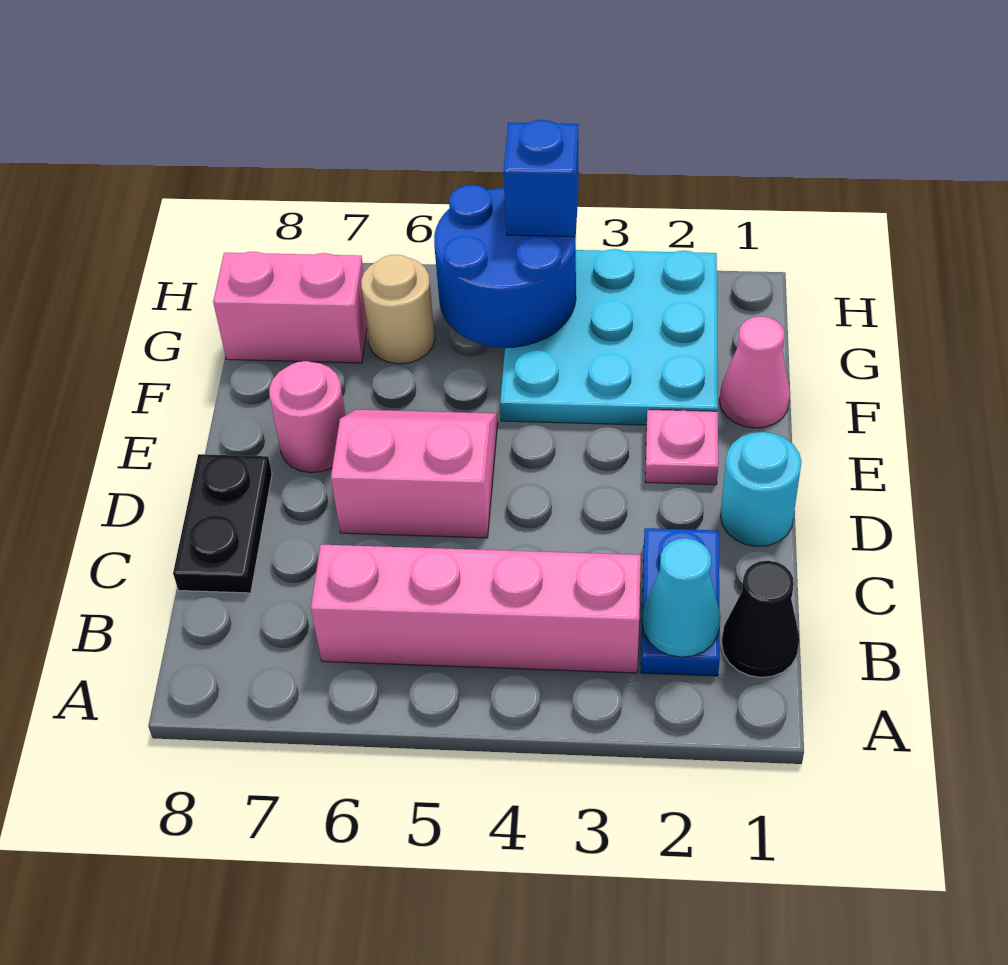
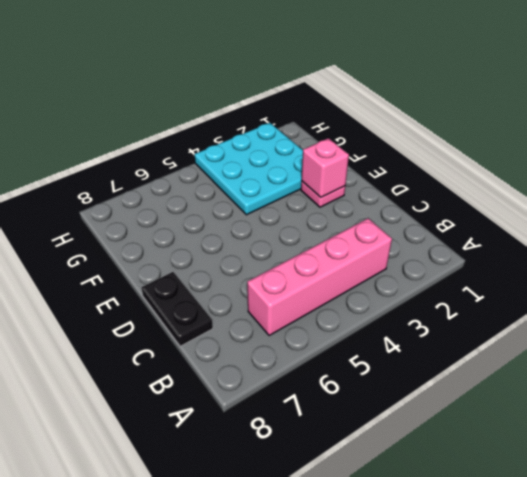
pink 1x1 brick [301,138,349,197] -> none
none -> black 1x1 cone [722,561,800,677]
none -> blue 1x2 plate [641,528,720,676]
none -> cyan 1x1 round brick [721,432,802,546]

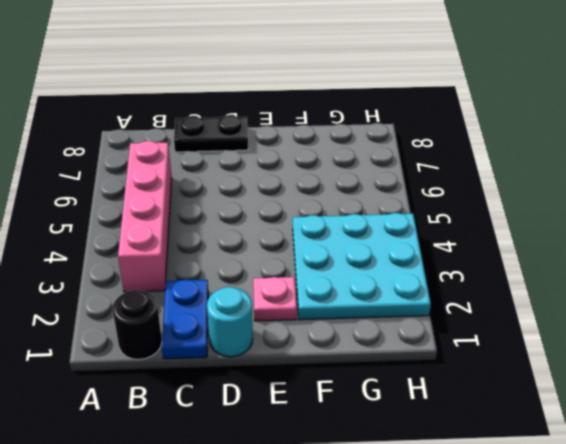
black 1x1 round brick [113,290,162,360] -> black 1x1 cone [722,561,800,677]
blue 1x2 plate [162,280,208,359] -> blue 1x2 plate turned to [641,528,720,676]
none -> pink 2x2 slope [331,409,498,538]
none -> pink 1x1 round brick [269,361,345,473]
none -> pink 1x1 cone [720,316,790,428]

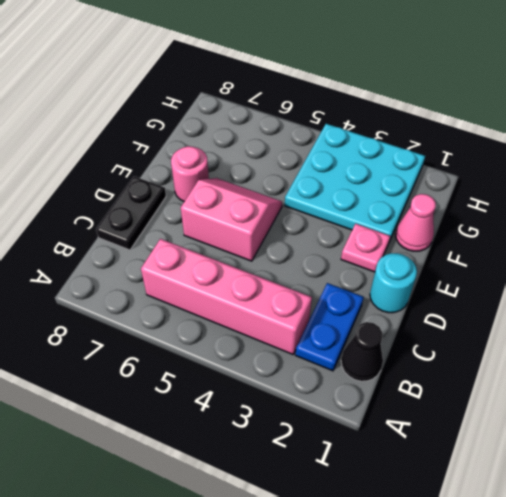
none -> tan 1x1 round brick [361,255,435,364]
none -> pink 1x2 brick [213,252,367,363]
none -> cyan 1x1 cone [642,538,720,657]

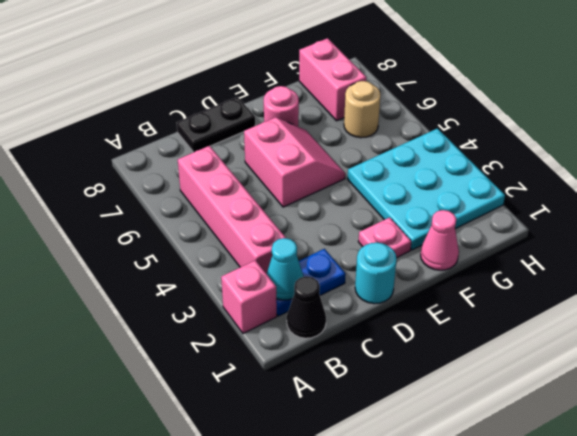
pink 1x1 brick [221,260,277,333] -> none
none -> blue 2x2 round brick [434,185,576,348]
none -> blue 1x1 brick [504,120,578,237]

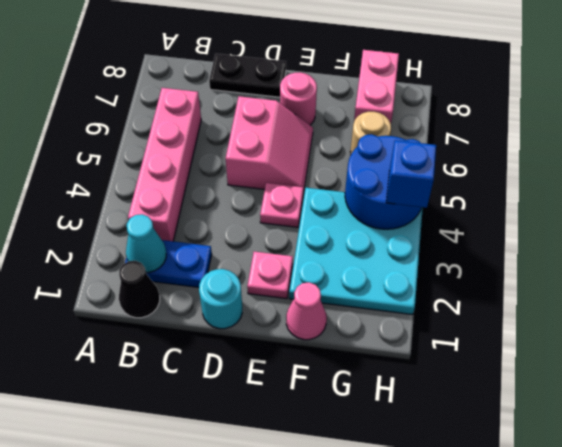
pink 1x1 plate [260,183,303,227] -> none

